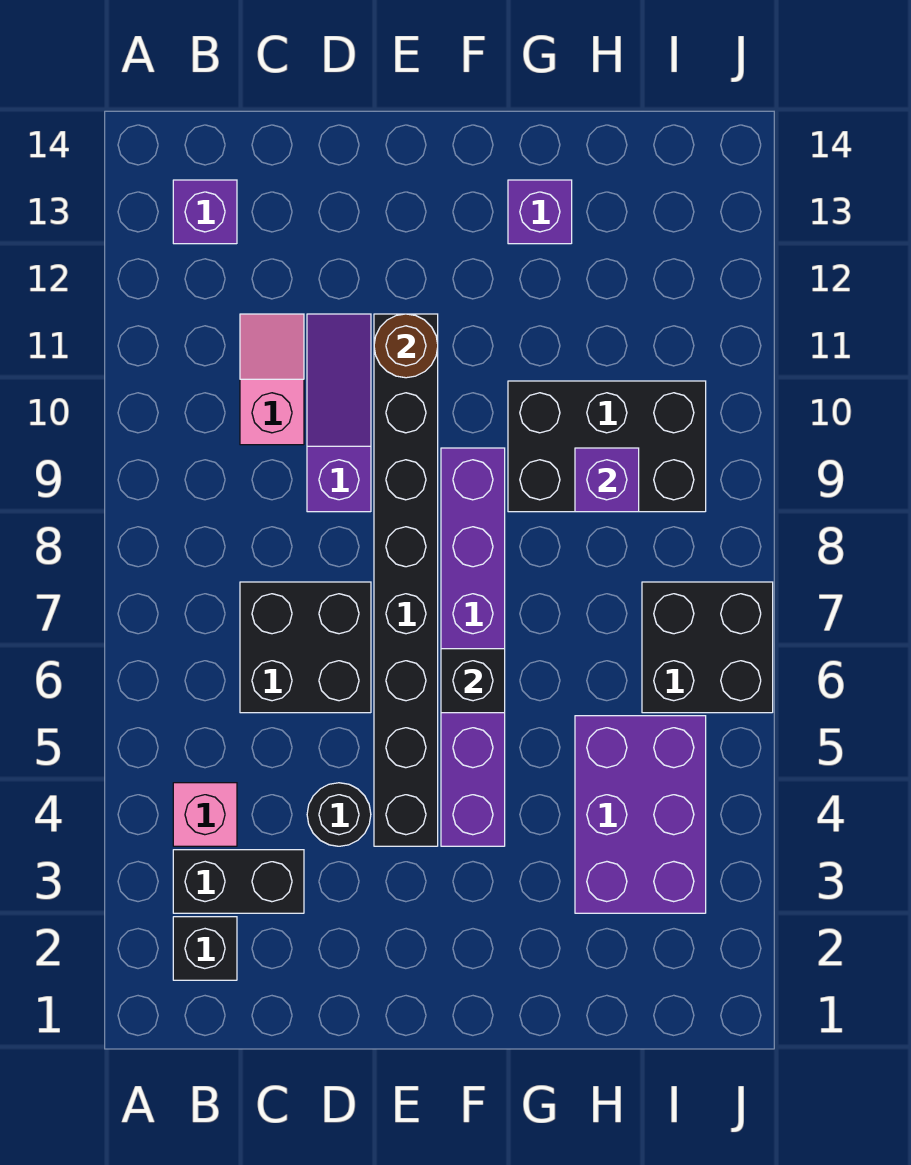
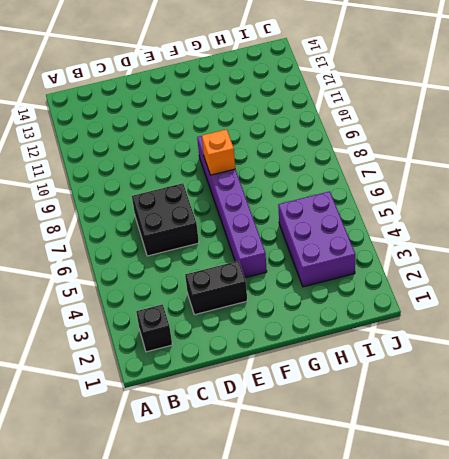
black 1x2 brick [185,261,247,315] -> black 1x2 brick moved to [173,850,304,913]
orange 1x1 brick [202,129,235,175] -> none
none -> pink 1x1 brick [173,783,237,846]
none -> purple 1x1 brick [173,180,237,244]
none -> pink 1x2 slope [240,314,304,445]

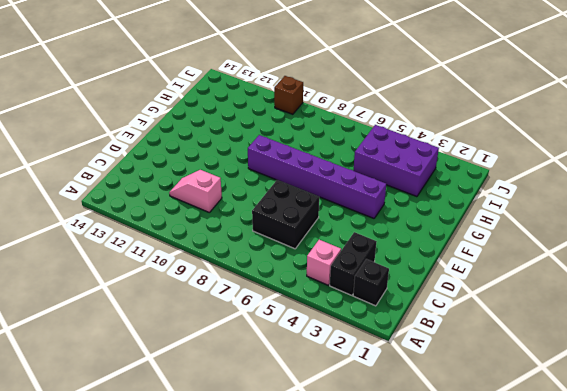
brown 1x1 brick [274,76,303,114] -> none
none -> purple 1x1 brick [173,180,237,244]
none -> black 1x1 round brick [307,783,371,846]
none -> purple 1x3 slope [307,314,371,512]

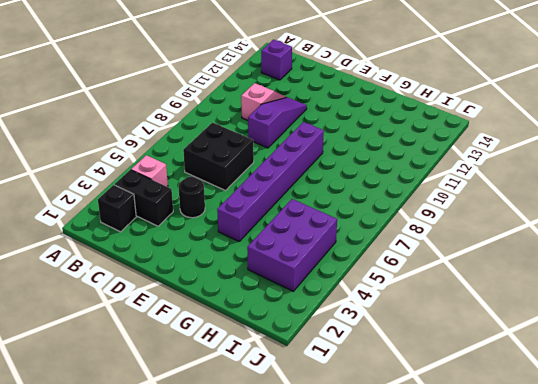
none -> black 1x8 brick [374,314,438,846]
none -> black 2x3 brick [508,381,706,512]
none -> purple 1x1 brick [508,180,572,244]

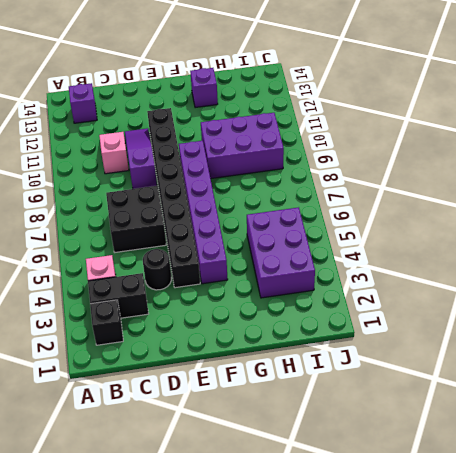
purple 2x3 brick [201,113,284,179] -> black 2x3 brick [508,381,706,512]
none -> black 2x2 brick [642,582,773,713]
none -> brown 1x1 round brick [374,314,438,378]
none -> black 1x1 brick [441,649,505,713]

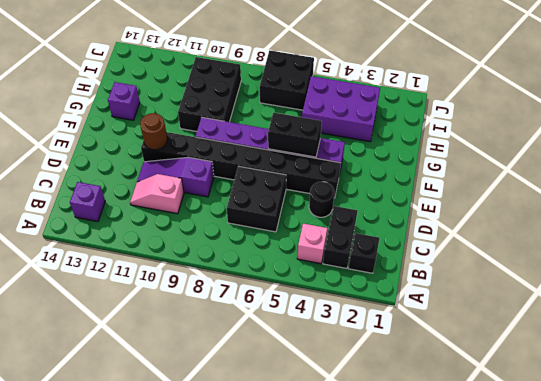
black 1x2 brick [268,113,322,157] -> black 1x1 brick [441,649,505,713]
none -> purple 1x1 brick [575,448,639,512]

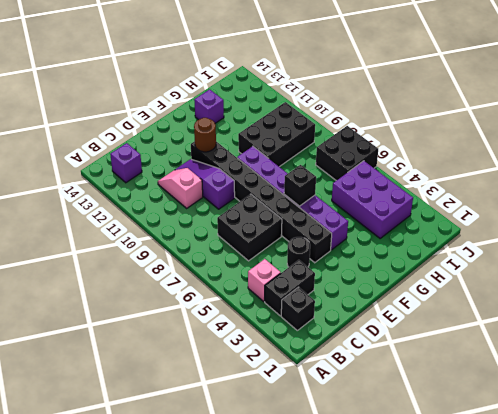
none -> purple 1x1 brick [575,448,639,512]

